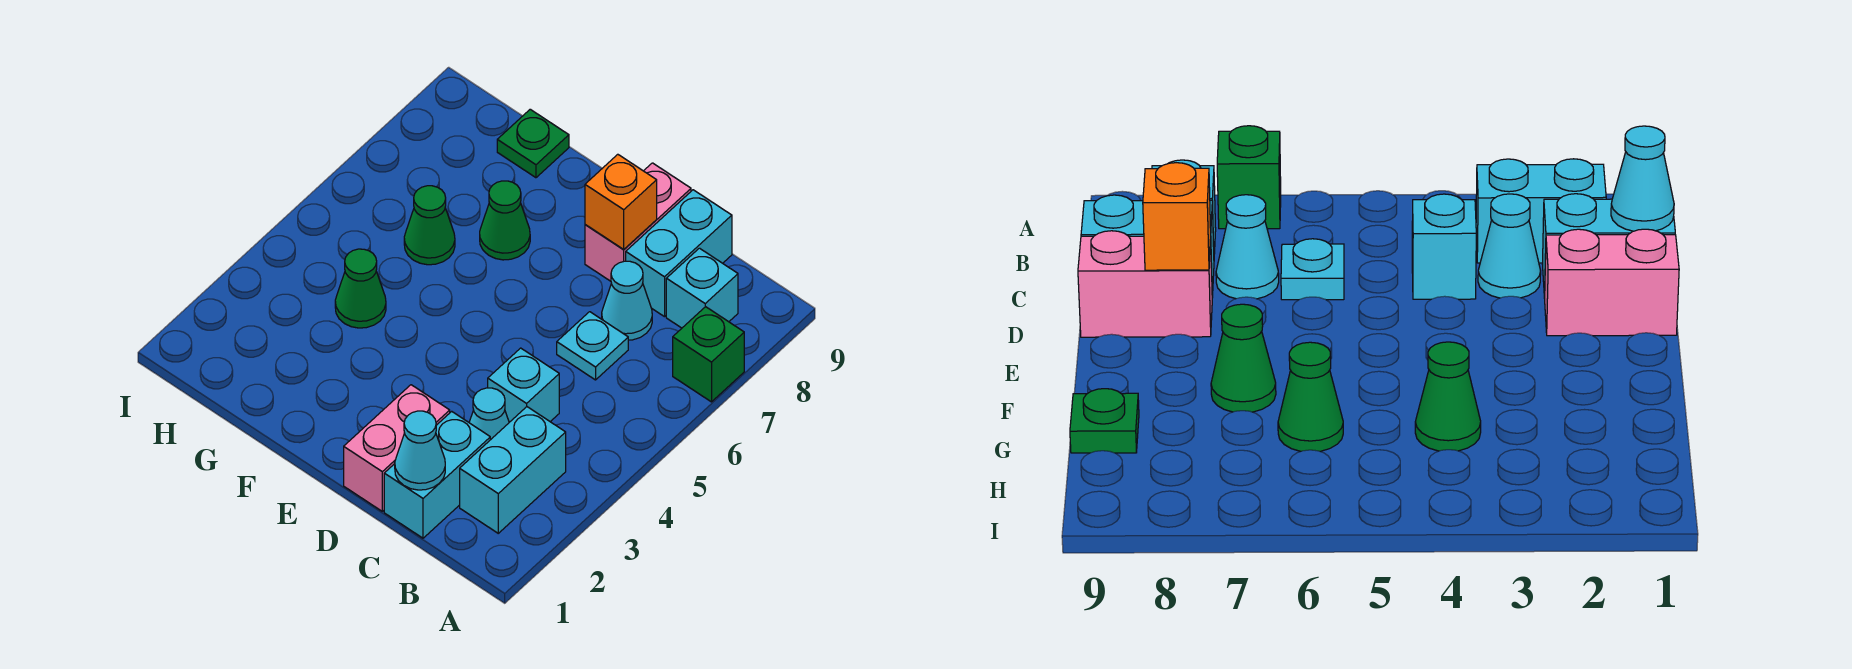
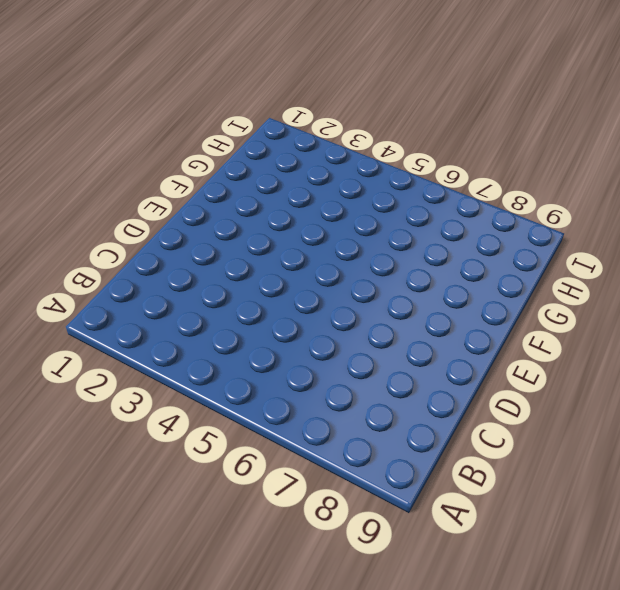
none -> green 1x1 brick [673,307,744,402]
none -> cyan 1x2 brick [460,407,566,533]
none -> cyan 1x1 brick [666,248,738,328]

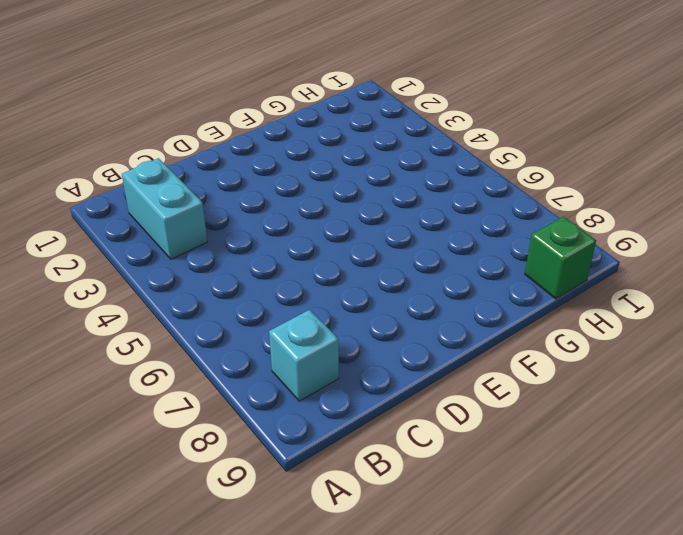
green 1x1 brick [525,217,596,299] -> green 1x1 brick moved to [673,307,744,402]
none -> cyan 1x2 brick [384,411,490,538]
none -> cyan 1x1 cone [469,388,509,440]
none -> cyan 1x1 brick [488,348,559,422]

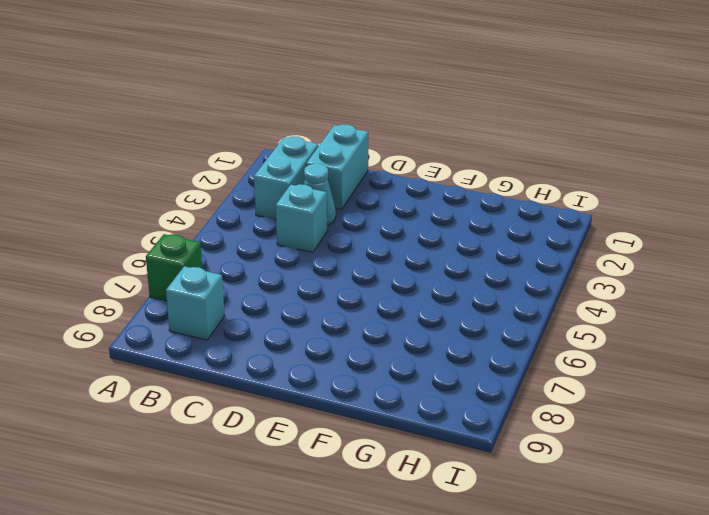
none -> cyan 1x1 plate [557,312,628,380]
none -> cyan 1x1 cone [602,261,652,340]
none -> cyan 1x2 brick [626,190,732,317]

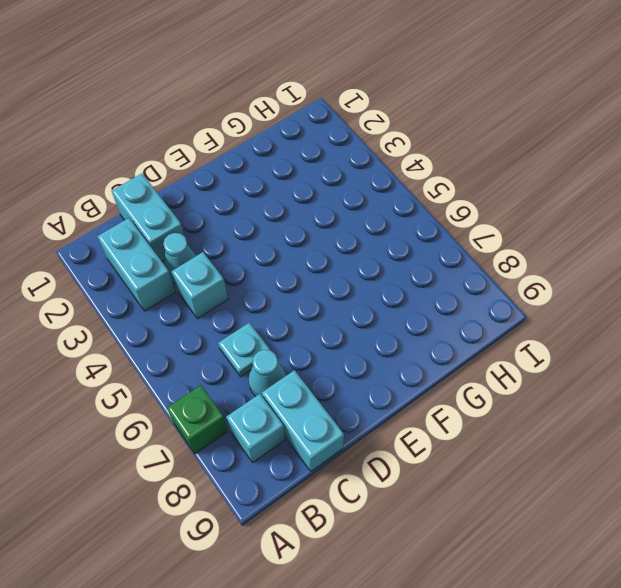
none -> pink 1x2 brick [344,385,450,511]
none -> pink 1x2 brick [585,163,691,281]
none -> green 1x1 cone [480,181,530,260]

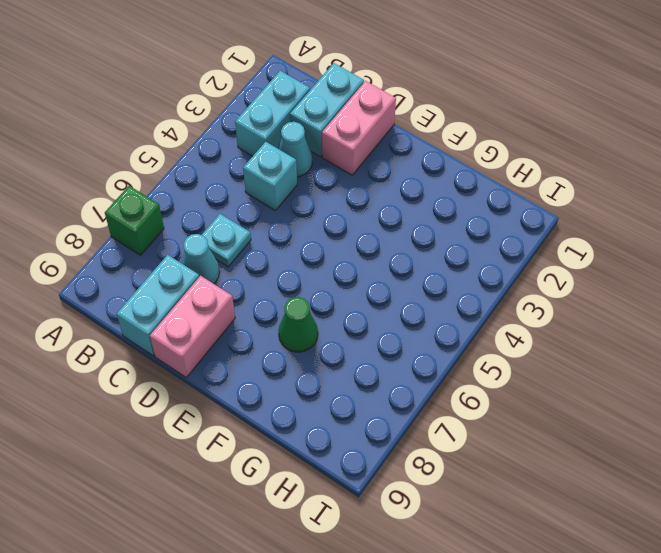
none -> cyan 1x1 brick [666,248,738,328]
none -> green 1x1 cone [335,249,386,328]
none -> green 1x1 cone [404,186,455,265]

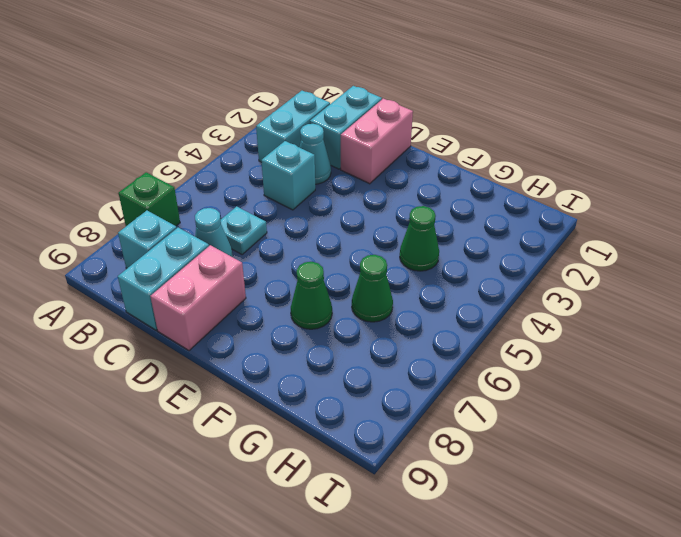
none -> green 1x1 plate [497,109,569,178]
none -> cyan 1x1 cone [395,411,445,490]
none -> orange 1x1 brick [585,154,657,250]

